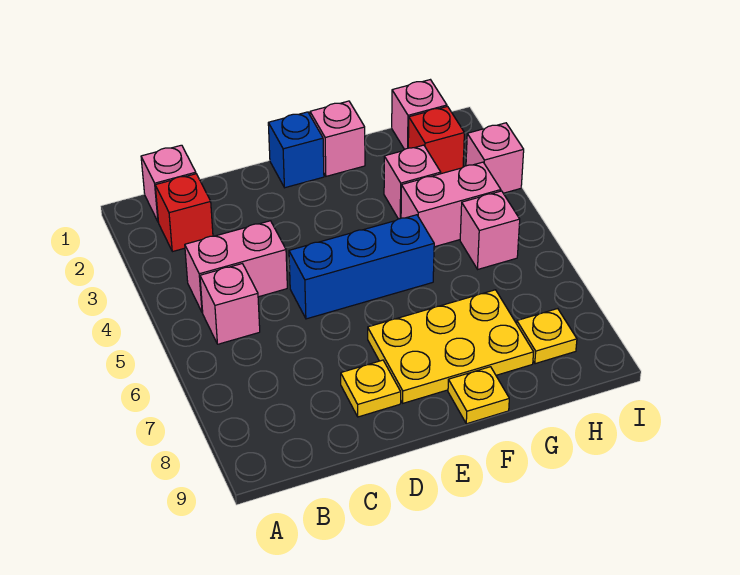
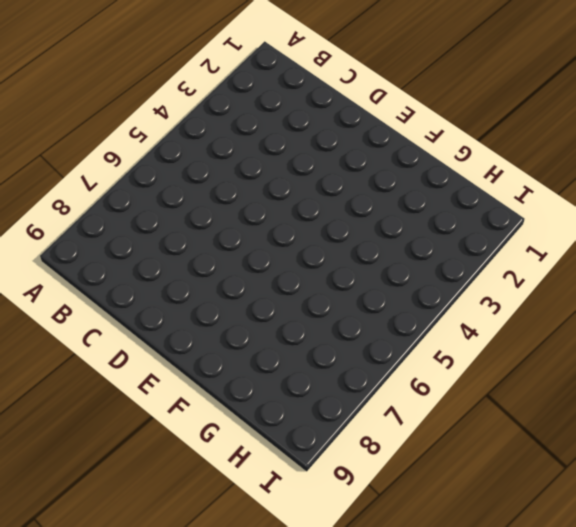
none -> pink 1x1 brick [141,145,196,221]
none -> red 1x1 brick [155,174,213,252]
none -> pink 1x2 brick [185,221,287,313]

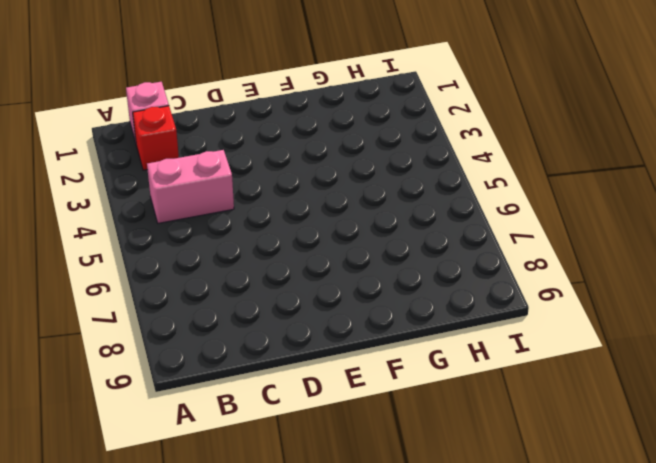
none -> pink 1x1 brick [200,264,260,344]
none -> blue 1x3 brick [289,215,434,319]
none -> yellow 1x1 plate [341,360,401,417]

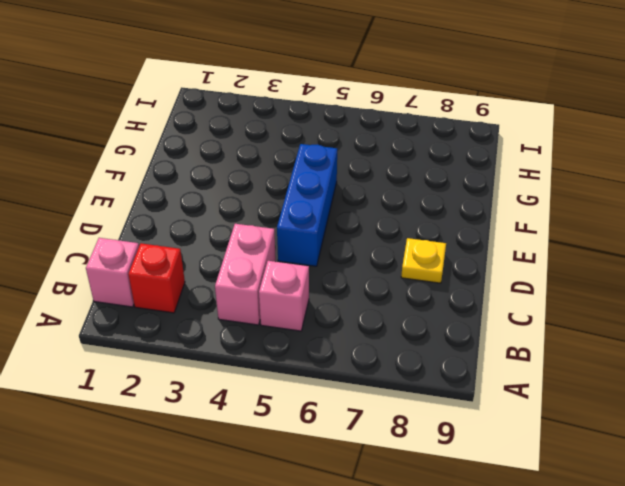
none -> blue 1x1 brick [268,112,324,188]
none -> yellow 2x3 plate [368,290,534,403]
none -> pink 1x1 brick [310,101,365,176]

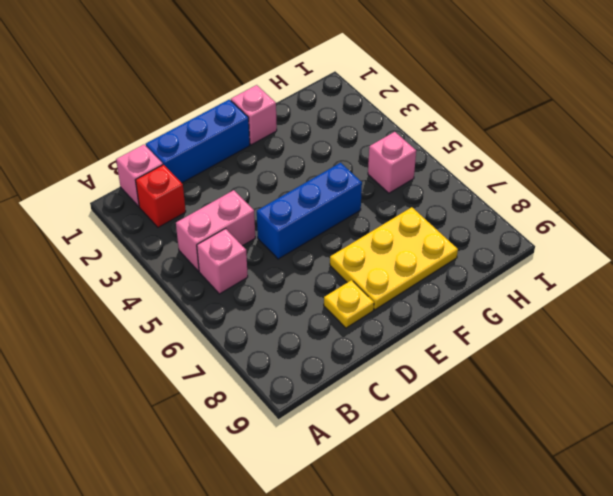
blue 1x3 brick [146,99,250,183] -> blue 1x1 brick [268,112,324,188]
none -> yellow 1x1 plate [448,367,509,424]
none -> pink 1x1 brick [384,145,441,219]
none -> pink 1x2 brick [401,162,501,247]

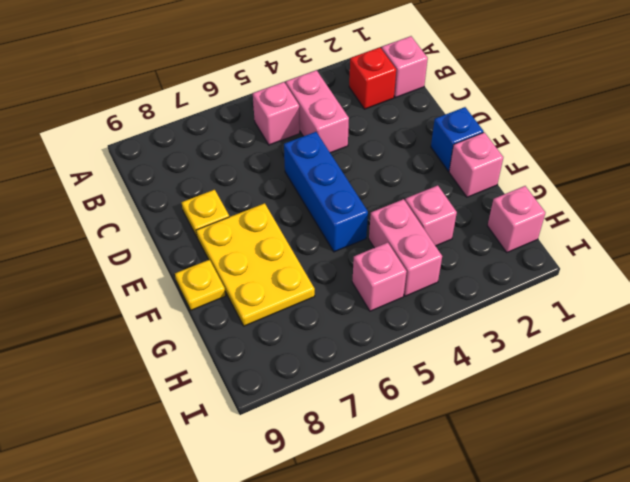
none -> red 1x1 brick [408,106,464,174]
none -> yellow 1x1 plate [517,309,577,364]
none -> pink 1x1 brick [466,123,524,193]

